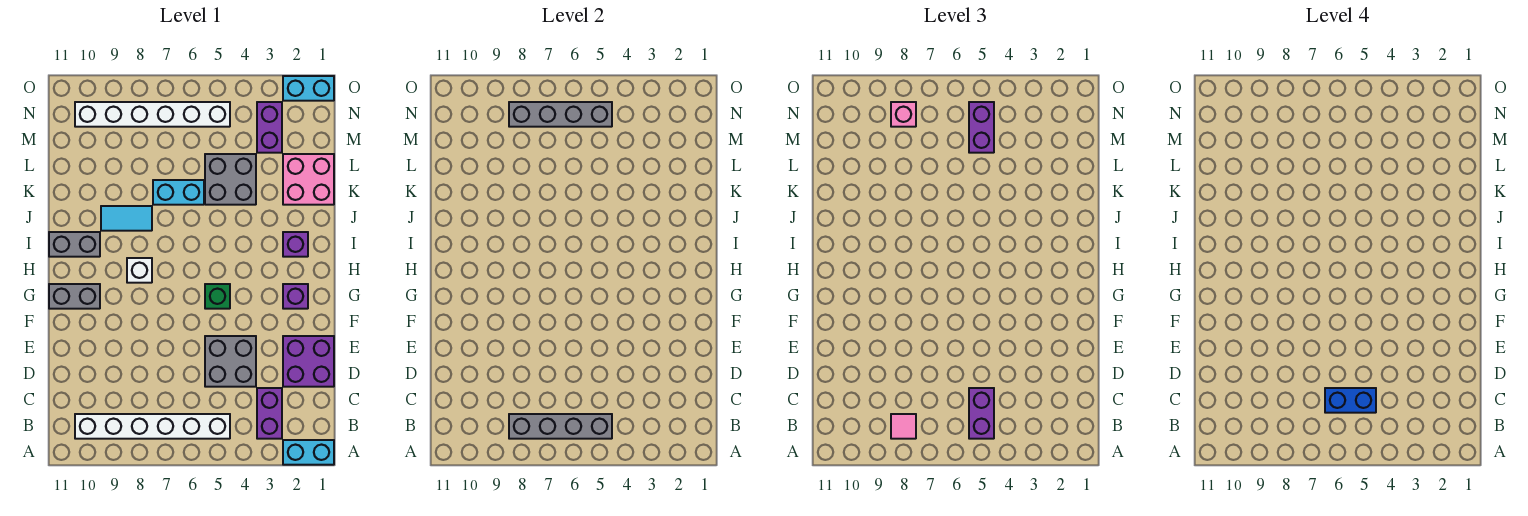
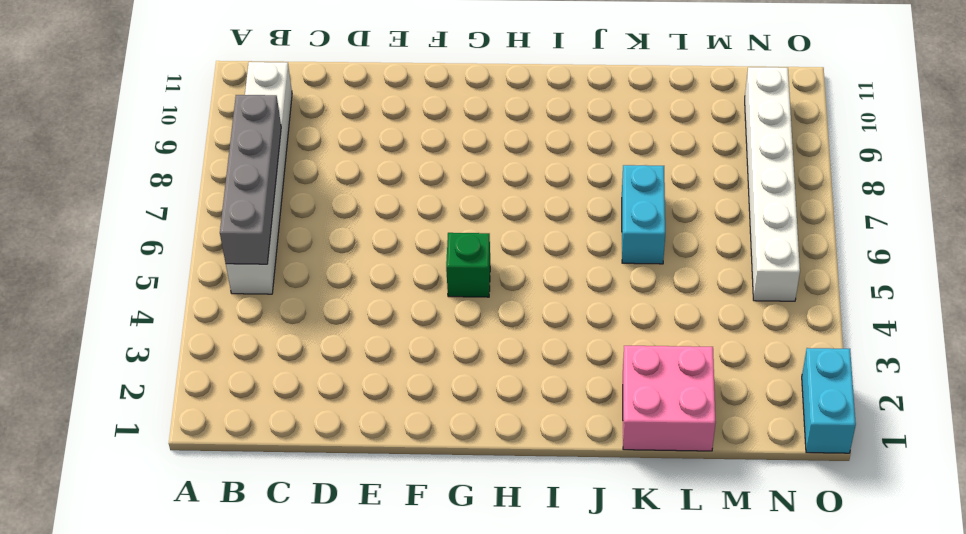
none -> cyan 1x2 brick [283,440,334,465]
none -> purple 1x2 brick [257,388,282,439]
none -> purple 2x2 brick [283,336,334,387]

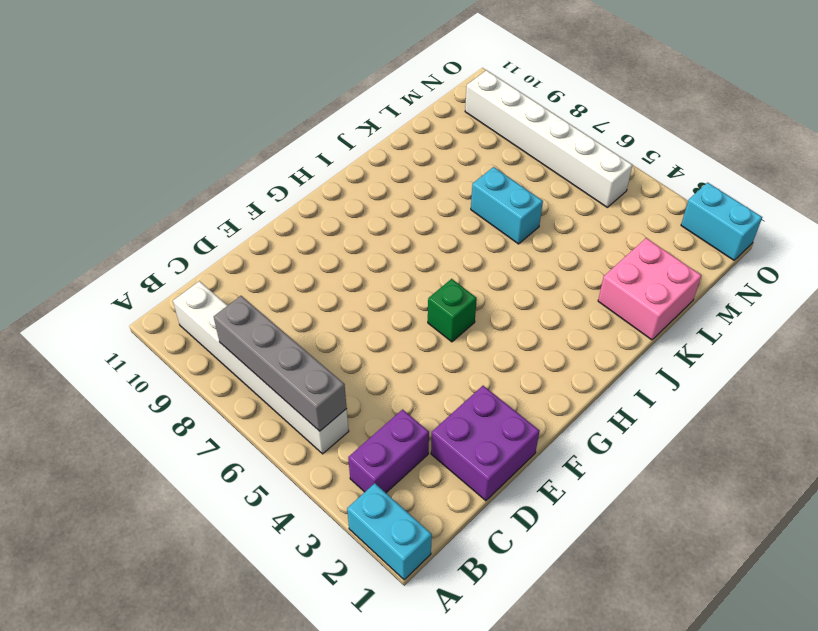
none -> grey 2x2 brick [205,336,256,387]
none -> purple 1x1 brick [283,284,308,309]
none -> grey 1x2 brick [49,284,100,309]

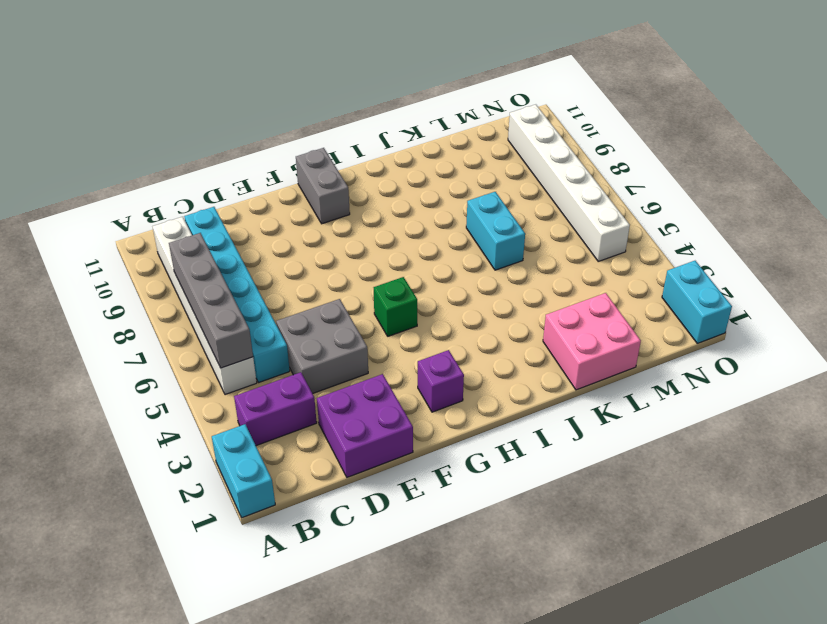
cyan 1x6 brick [184,207,290,383] -> none
none -> white 1x1 brick [127,258,152,283]
none -> purple 1x1 brick [283,232,308,257]
none -> grey 1x2 brick [49,232,100,257]

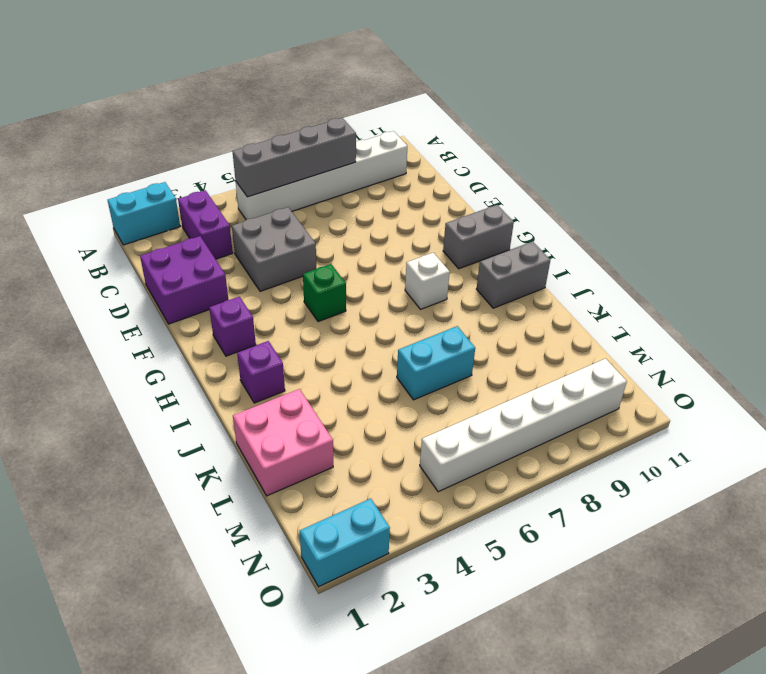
none -> cyan 1x2 tile [101,206,152,231]
none -> grey 2x2 brick [205,154,256,205]
none -> purple 1x2 brick [257,102,282,153]

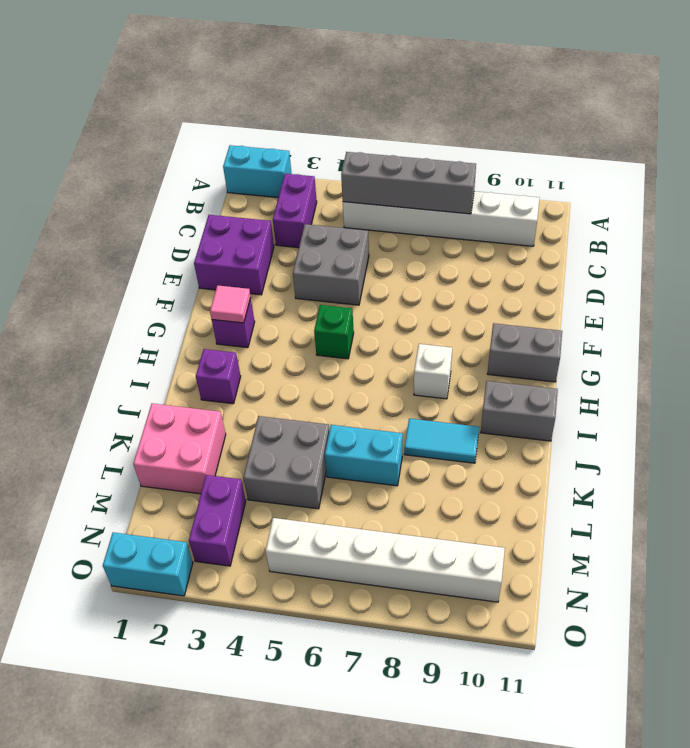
pink 1x1 tile [210,285,251,323] -> pink 1x1 tile moved to [891,414,916,439]
none -> grey 1x4 brick [509,102,612,127]
none -> purple 1x2 brick [969,388,994,439]
none -> purple 1x2 brick [969,102,994,153]

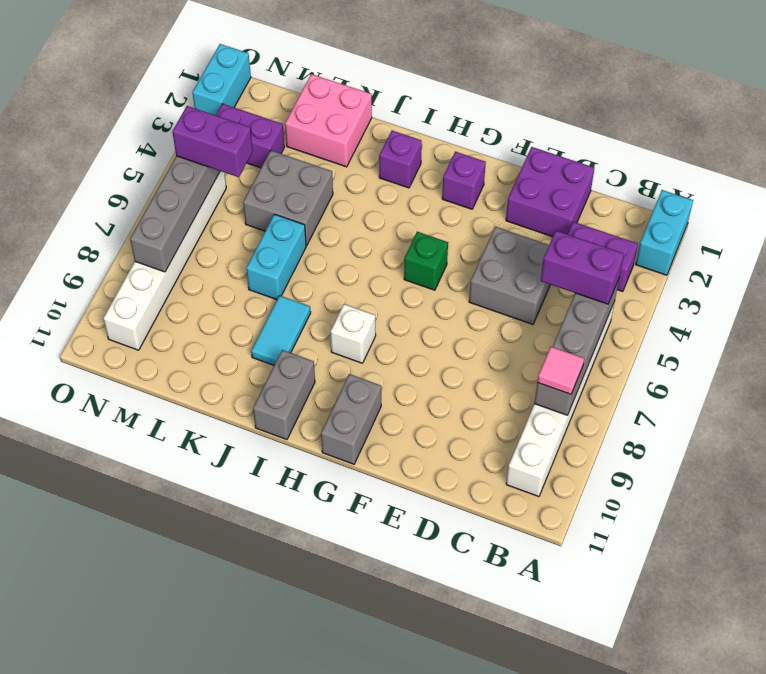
none -> pink 1x1 brick [891,102,916,127]
none -> blue 1x2 brick [1325,388,1376,413]

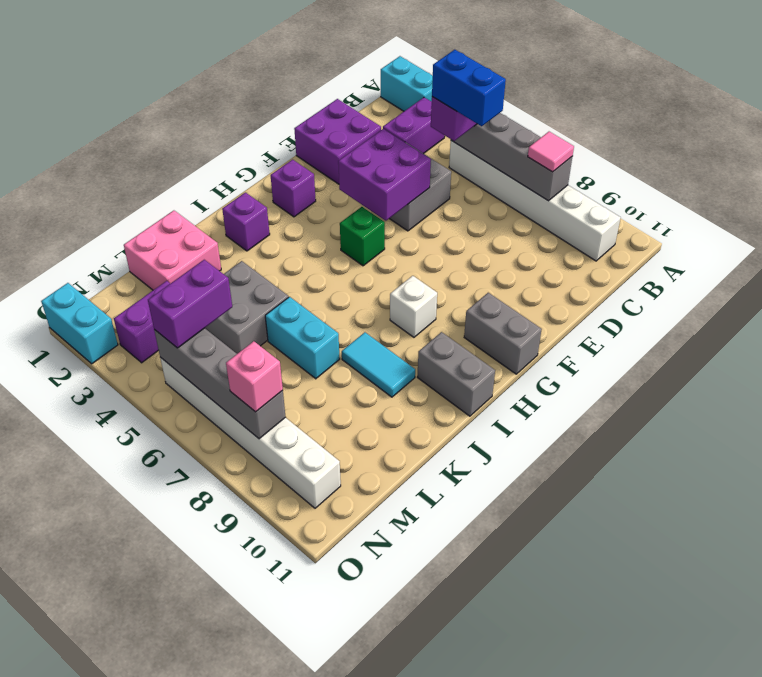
purple 2x2 brick [338,129,431,221] -> none

